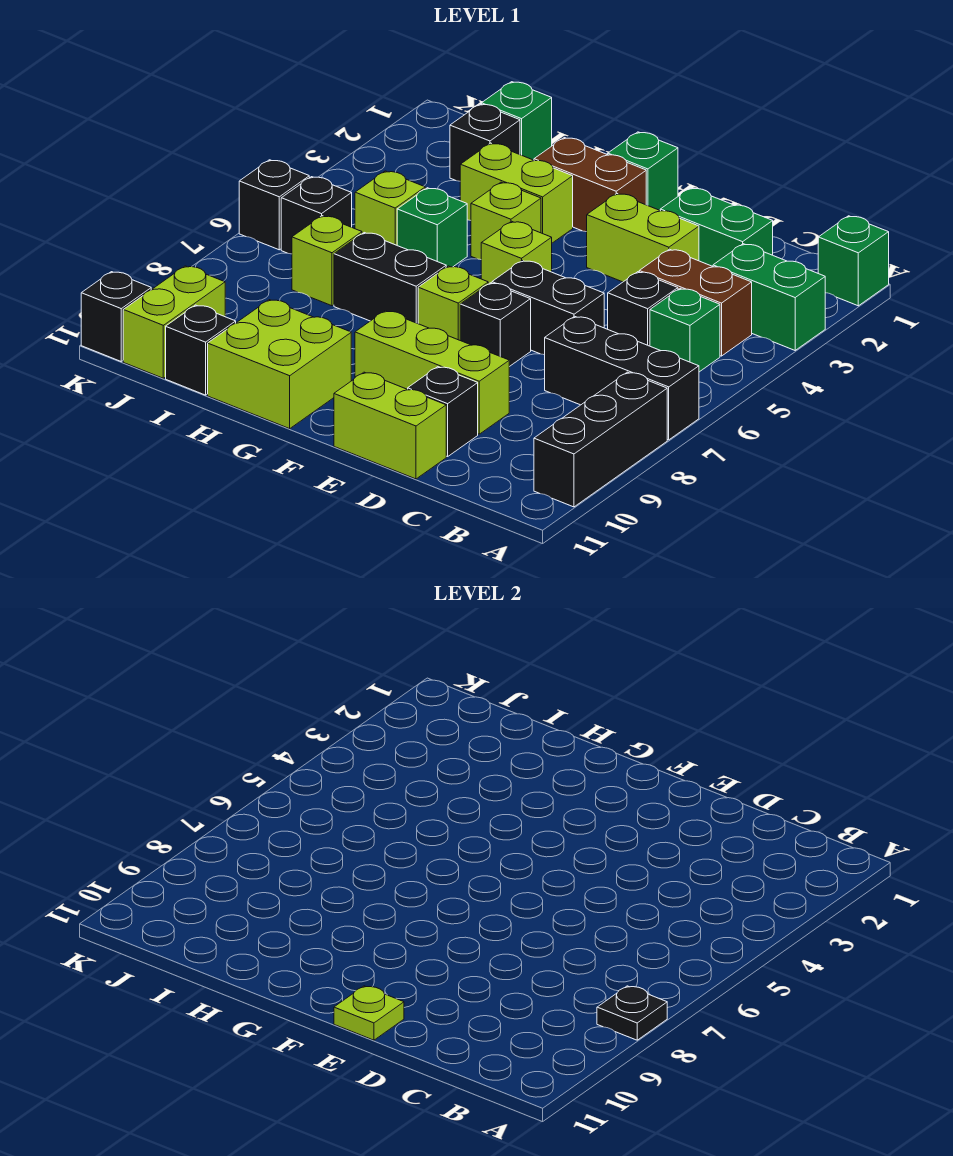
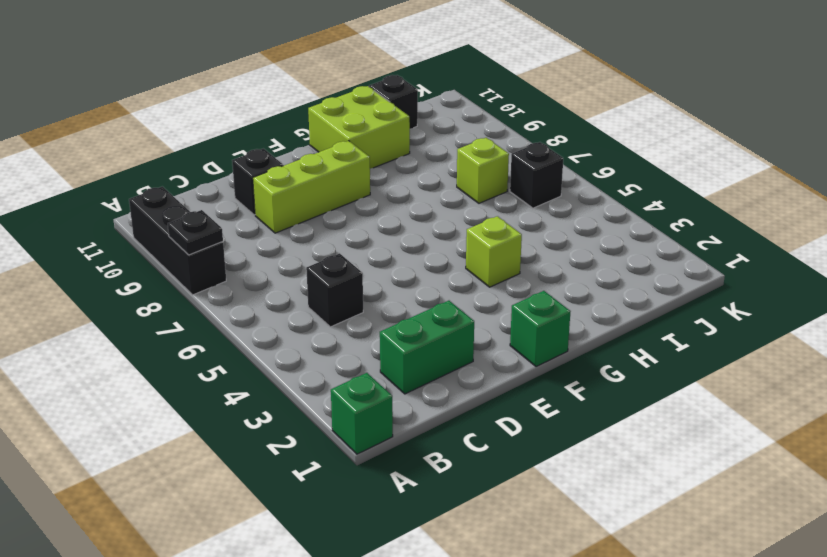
none -> green 1x2 brick [713,244,825,350]
none -> black 1x3 brick [545,316,699,440]
none -> brown 1x2 brick [639,249,752,356]
none -> green 1x1 brick [650,289,720,372]

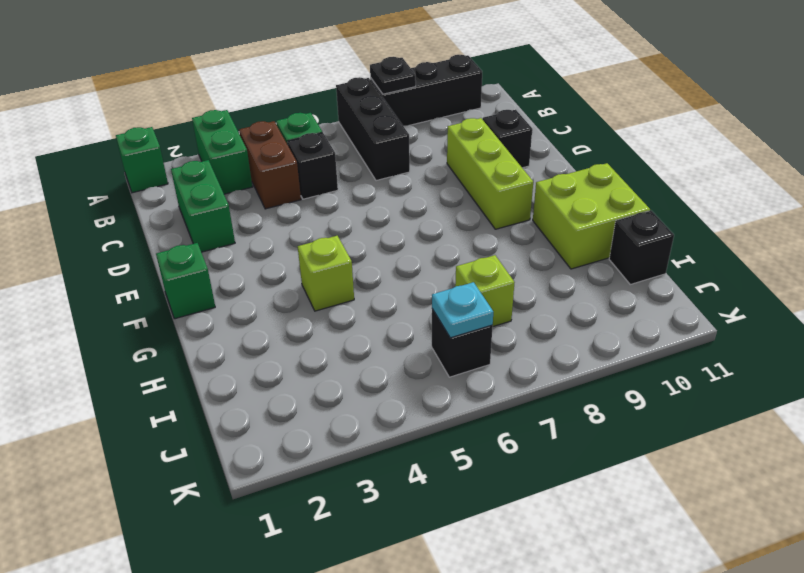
cyan 1x1 plate [432,282,493,338] -> none
none -> lime 1x2 brick [587,193,699,282]
none -> black 1x2 brick [492,261,604,355]
none -> lime 1x2 brick [334,372,446,479]
none -> black 1x1 brick [460,283,531,367]

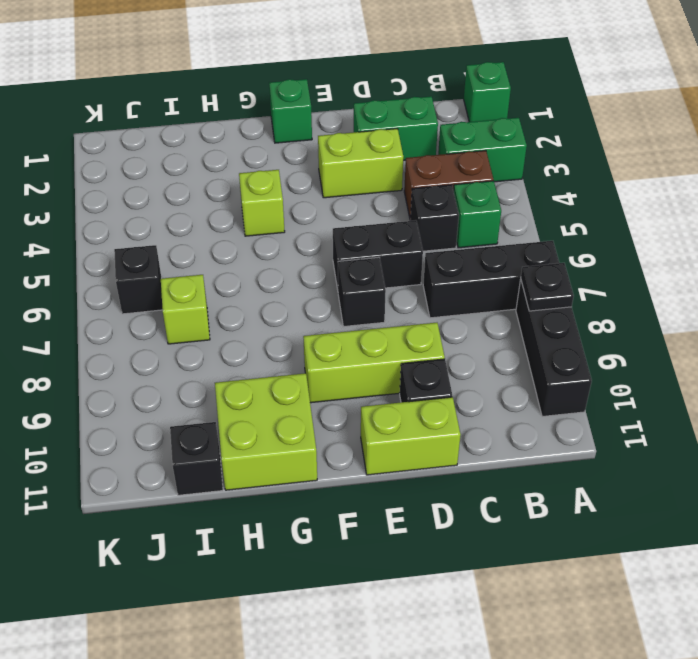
none -> brown 1x2 brick [534,138,646,232]
none -> lime 1x1 brick [481,221,552,284]
none -> lime 1x1 brick [418,266,488,340]
none -> lime 1x2 brick [460,143,573,243]

